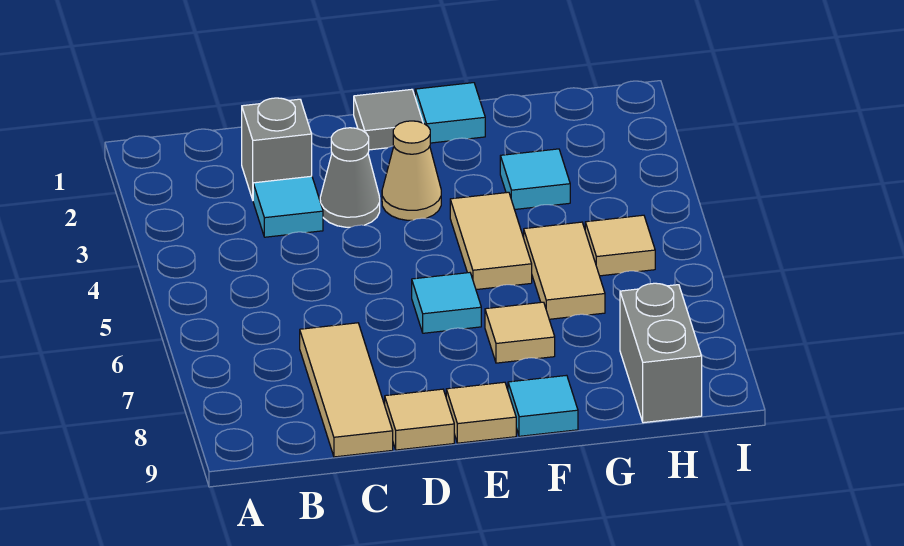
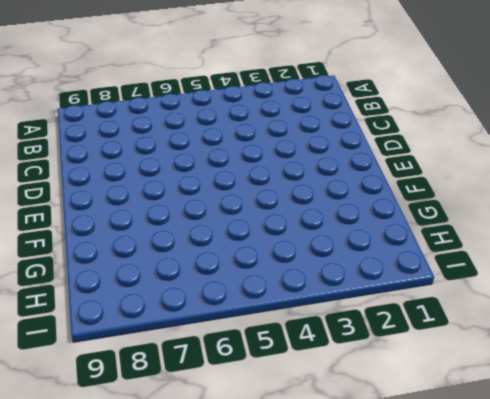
none -> grey 1x1 brick [242,98,312,200]
none -> cyan 1x1 tile [253,176,323,237]
none -> tan 1x3 tile [300,323,393,457]

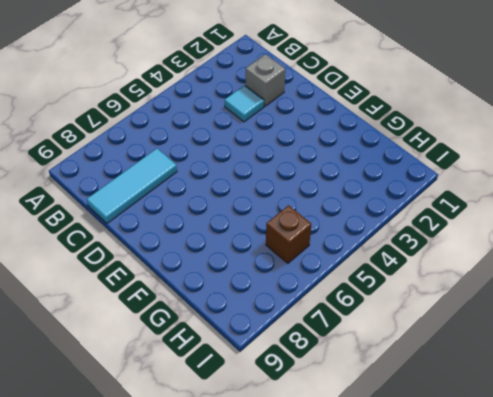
cyan 1x3 tile [87,148,177,223] -> tan 1x3 tile [300,323,393,457]
brown 1x1 brick [266,205,311,263] -> none
none -> grey 1x1 cone [320,128,380,227]
none -> tan 1x1 tile [385,389,454,450]
none -> grey 1x1 tile [354,89,423,150]

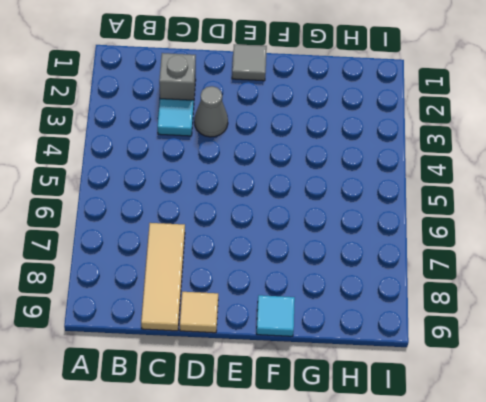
none -> tan 1x1 cone [382,121,441,220]
none -> cyan 1x1 tile [412,273,481,333]
none -> tan 1x1 tile [446,382,516,443]

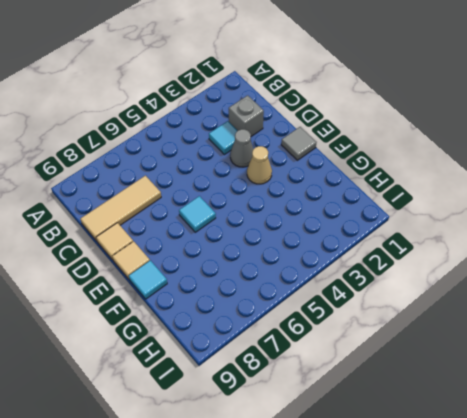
none -> cyan 1x1 tile [415,83,485,143]
none -> tan 1x2 tile [450,192,532,290]
none -> tan 1x1 tile [485,302,555,363]

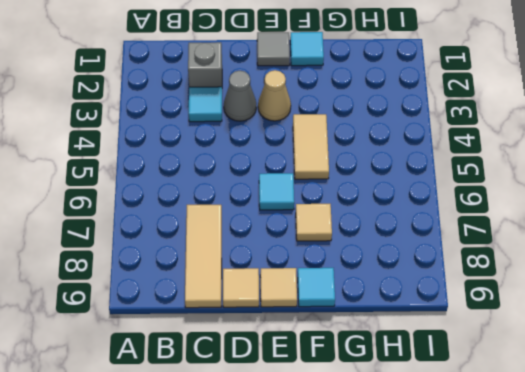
none -> cyan 1x1 tile [500,149,570,210]
none -> tan 1x2 tile [524,222,605,319]
none -> tan 1x1 tile [585,215,655,276]

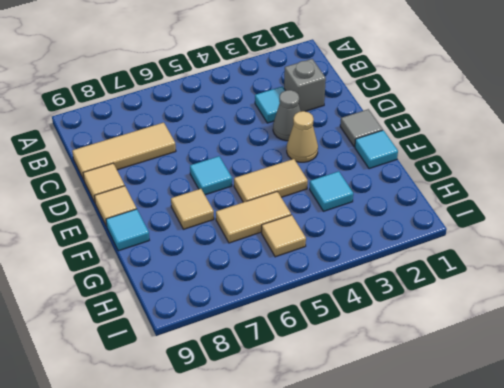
none -> grey 1x2 brick [620,283,702,423]

